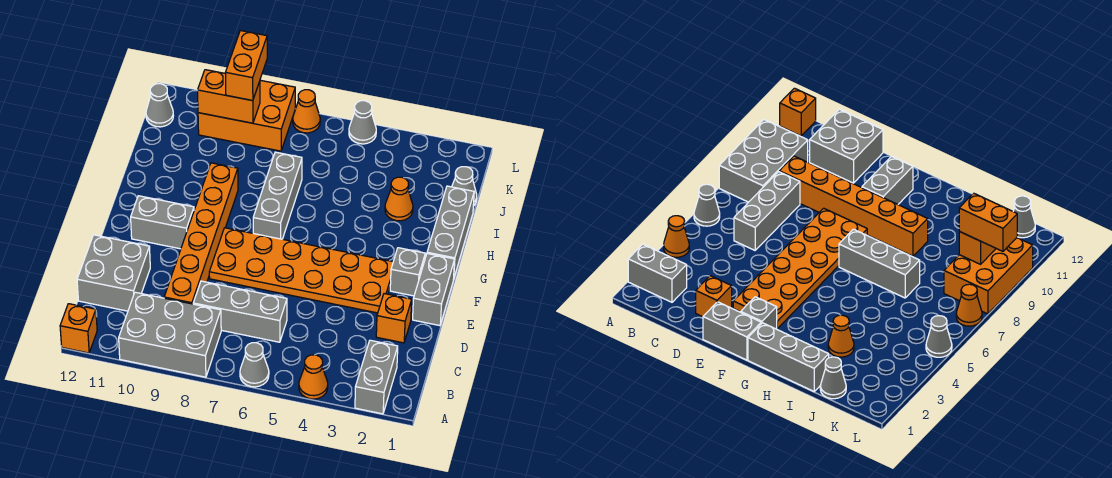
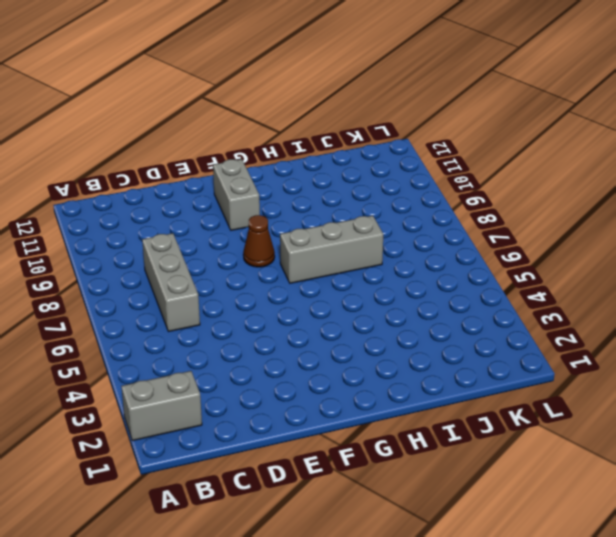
brown 1x1 cone [243,215,275,267] -> orange 2x6 plate [209,228,393,313]
none -> orange 1x1 cone [299,355,328,399]
none -> grey 1x1 cone [240,343,269,387]
none -> grey 2x3 brick [119,292,221,377]

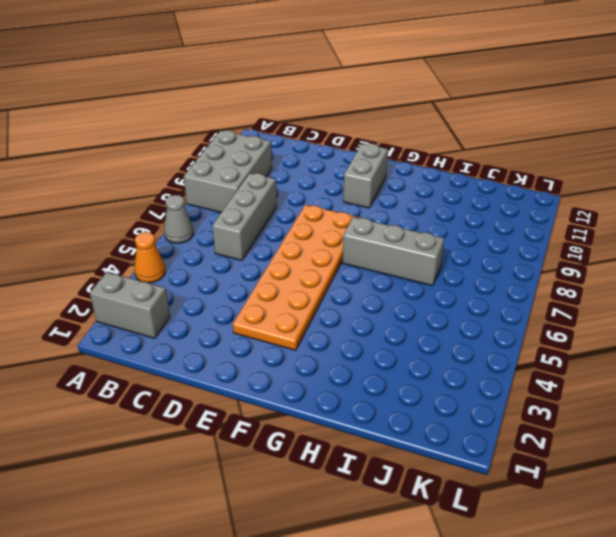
none -> orange 1x1 brick [60,304,97,353]
none -> orange 1x6 brick [164,163,238,304]
none -> grey 2x2 brick [77,235,150,311]

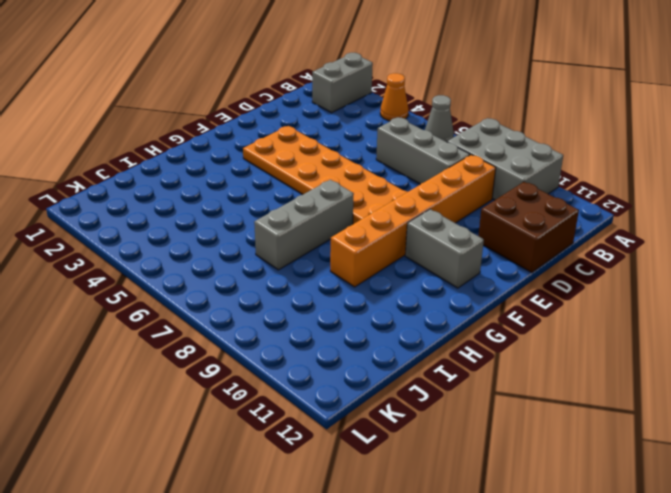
brown 2x2 brick [478,182,579,273] -> grey 2x2 brick [77,235,150,311]
none -> orange 1x1 brick [60,304,97,353]
none -> orange 1x1 brick [376,294,412,343]
none -> grey 1x2 brick [413,254,455,326]

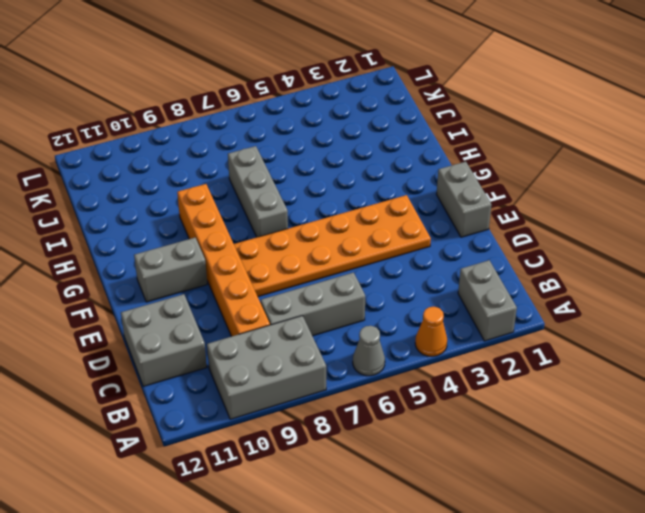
none -> orange 1x1 brick [60,304,97,353]
none -> orange 1x1 brick [376,294,412,343]
none -> grey 1x1 brick [390,248,425,296]

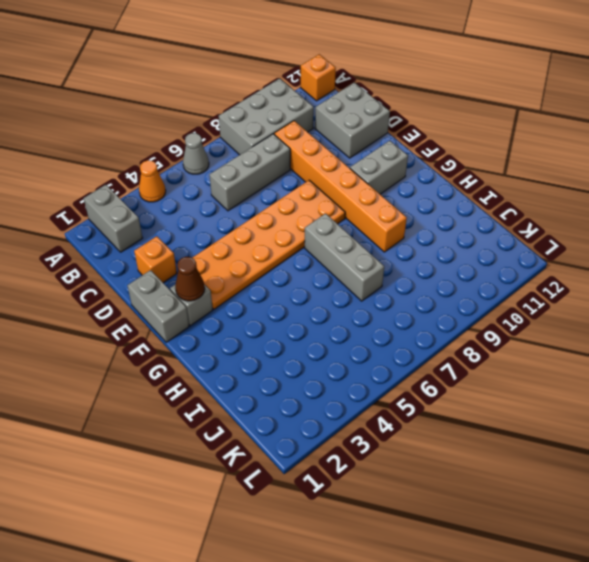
brown 1x1 cone [175,257,205,301] -> none
none -> grey 1x3 brick [427,186,474,277]
none -> orange 1x1 cone [385,177,413,221]
none -> grey 1x1 cone [452,167,477,206]

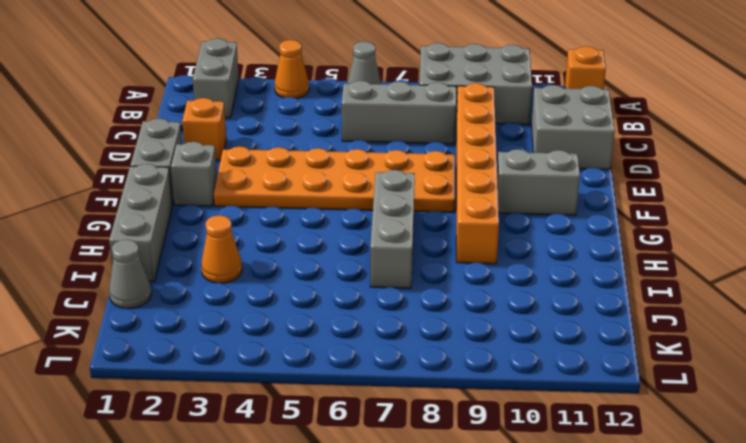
none -> orange 2x3 brick [198,80,295,151]
none -> grey 1x1 cone [146,84,173,127]
none -> grey 1x1 cone [349,101,376,144]

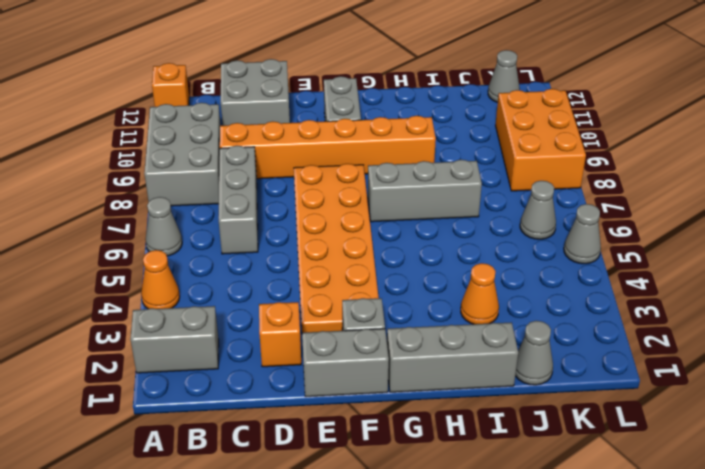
grey 1x1 cone [520,181,556,239] -> none
none -> orange 1x1 cone [293,90,320,133]
none -> orange 1x2 brick [198,70,260,123]
none -> orange 1x2 brick [225,31,267,101]

